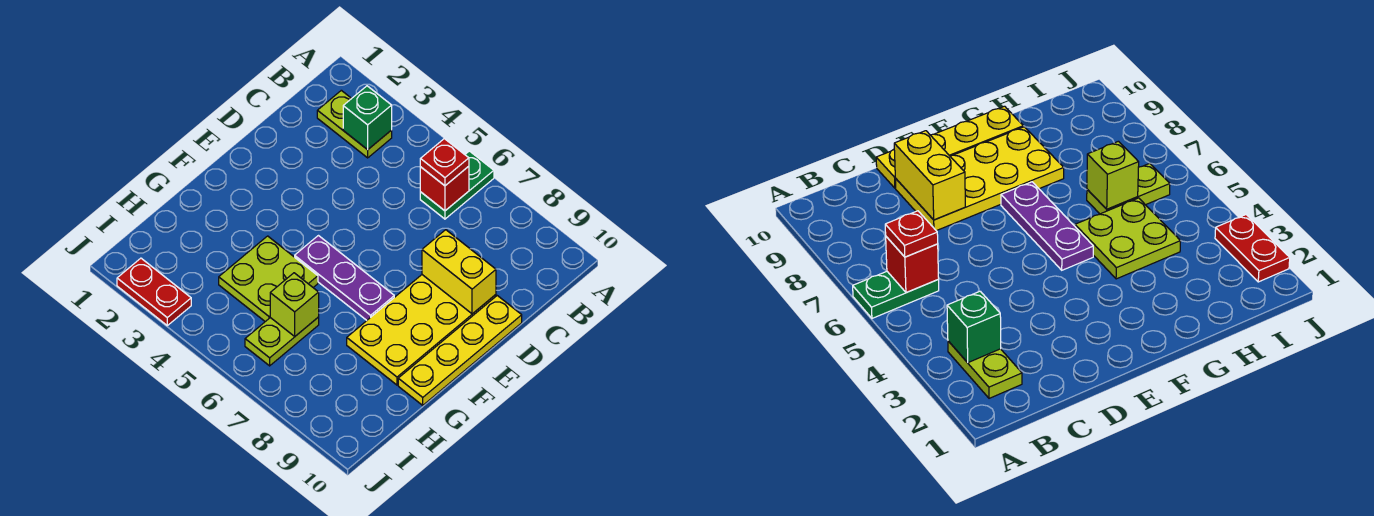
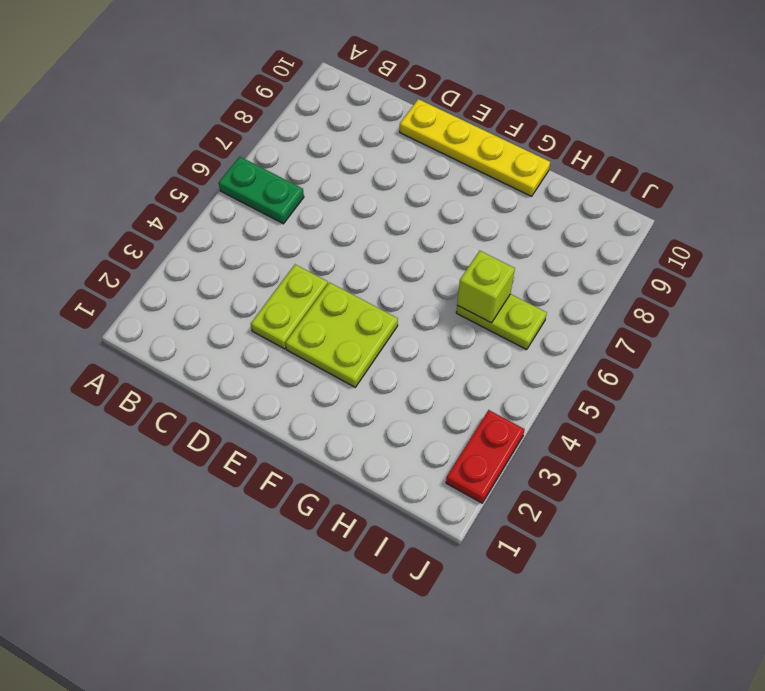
lime 1x2 plate [251,265,328,349] -> lime 1x2 plate moved to [317,90,392,158]
lime 2x2 plate [286,282,398,387] -> lime 2x2 plate moved to [219,236,318,322]
none -> yellow 2x4 plate [347,275,496,385]
none -> purple 1x3 plate [295,236,394,320]
none -> green 1x1 brick [343,86,392,150]

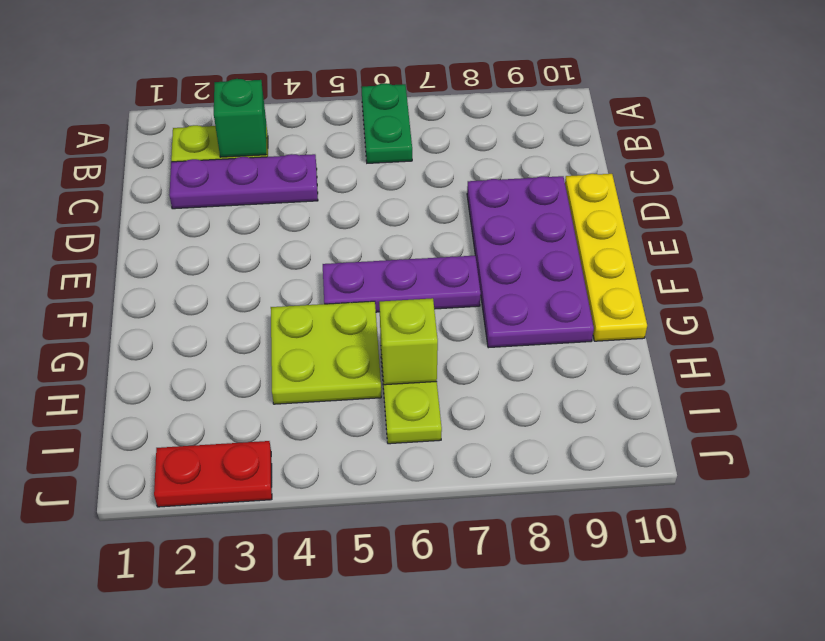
purple 1x3 plate [169,154,318,209] -> none
purple 2x4 plate [467,176,594,348] -> yellow 2x4 plate [347,275,496,385]
none -> red 1x1 brick [420,166,469,211]
none -> yellow 1x2 brick [422,230,496,314]
none -> red 1x1 plate [420,139,469,186]

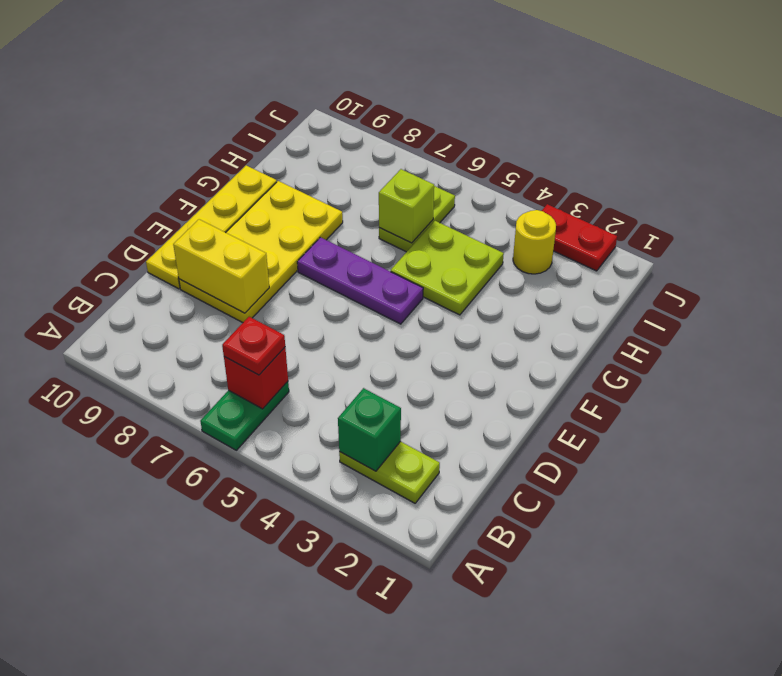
yellow 1x1 round brick [513,210,556,274] -> none

